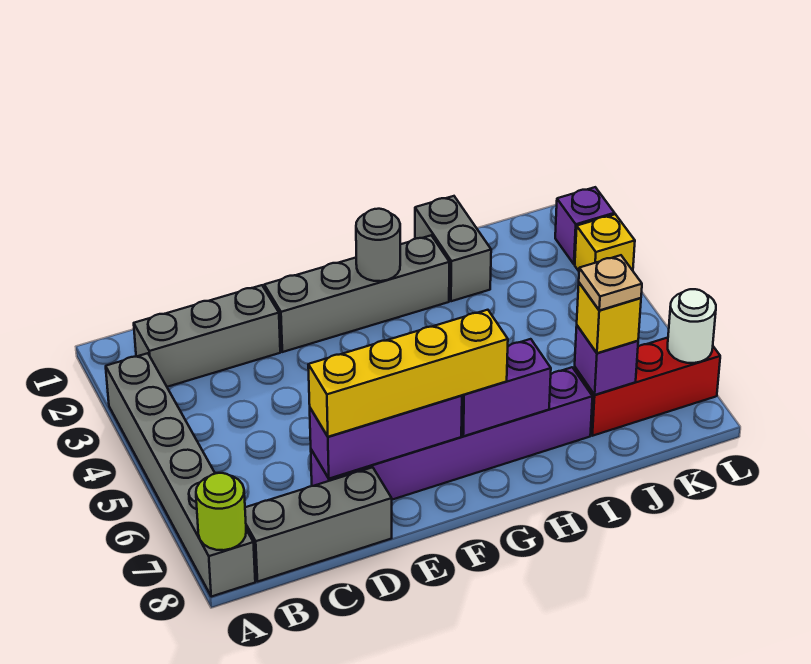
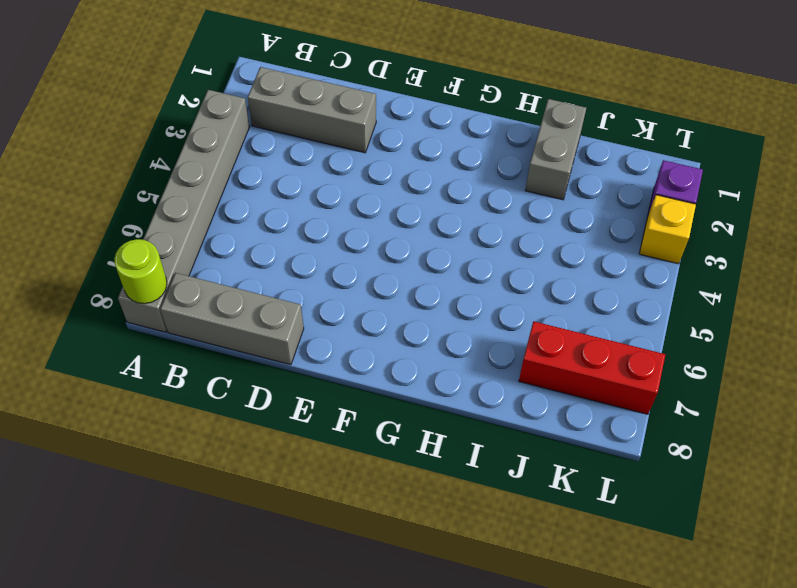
none -> purple 1x6 brick [311,367,593,500]
none -> grey 1x4 brick [264,235,449,352]
none -> purple 1x3 brick [310,395,462,479]

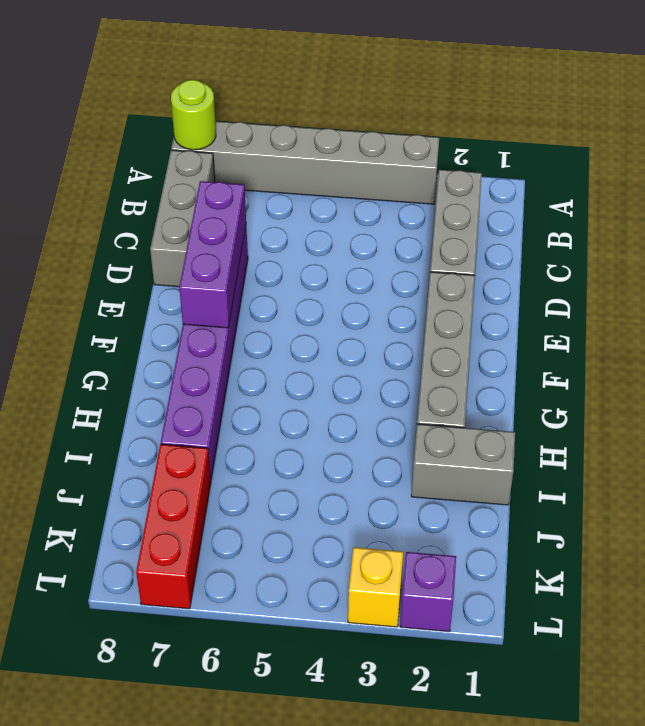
none -> grey 1x1 round brick [356,209,400,281]
none -> purple 1x2 brick [461,339,551,436]
none -> purple 1x1 brick [575,326,638,395]

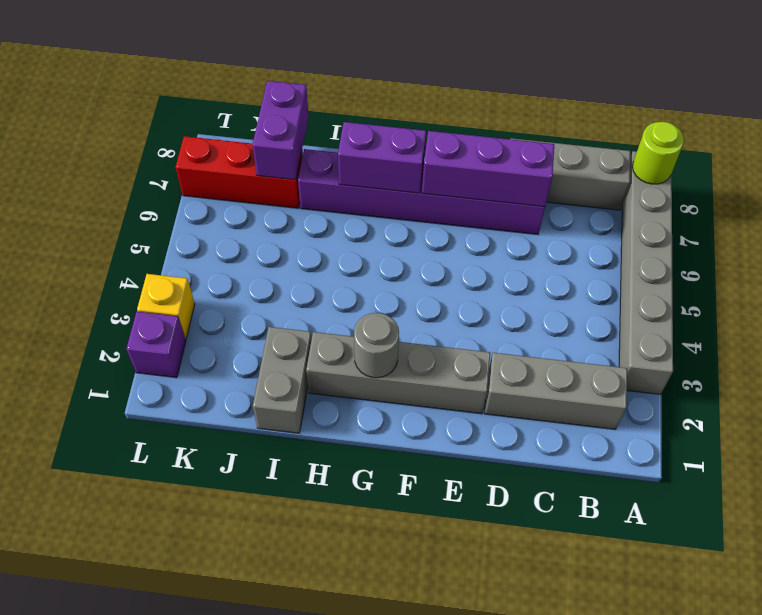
purple 1x2 brick [252,81,309,180] -> purple 1x1 brick [575,326,638,395]
none -> white 1x1 round brick [668,289,716,363]
none -> yellow 1x4 brick [308,310,508,437]
none -> yellow 1x1 brick [577,283,641,353]

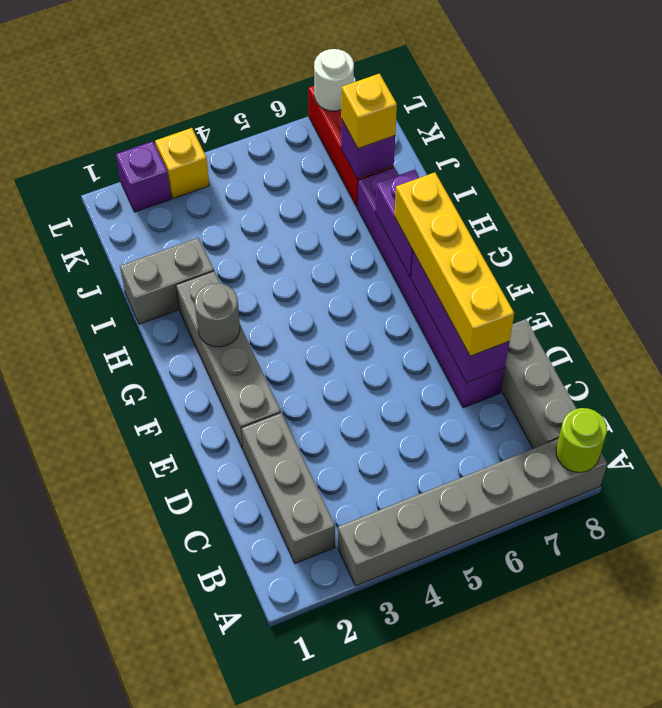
none -> tan 1x1 plate [579,255,642,310]

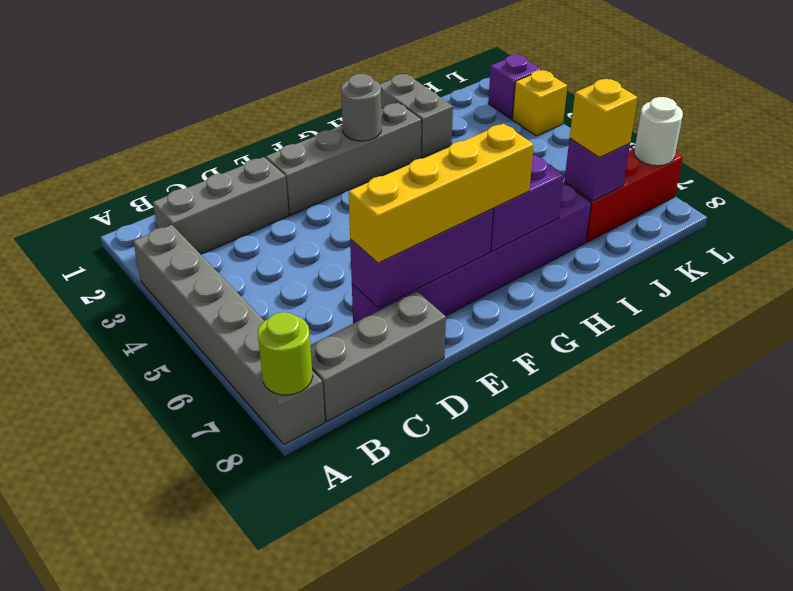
none -> tan 1x1 plate [579,255,642,310]

